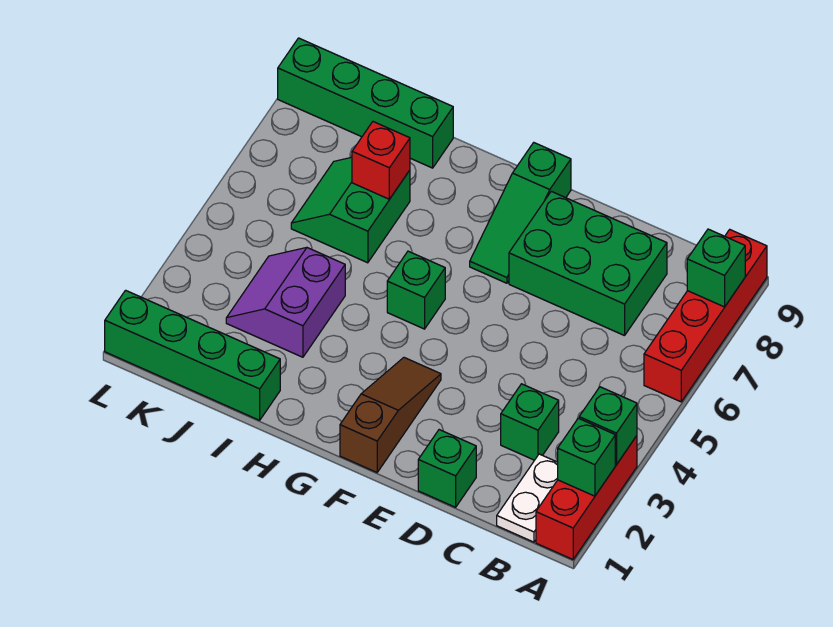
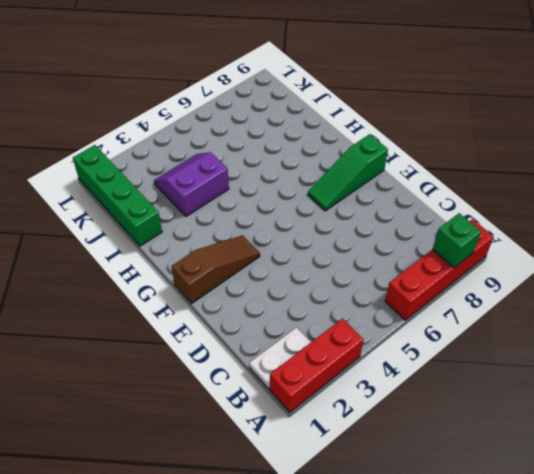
none -> green 1x1 brick [501,384,559,460]
none -> green 2x3 brick [509,191,667,336]
none -> green 1x1 brick [418,430,476,507]

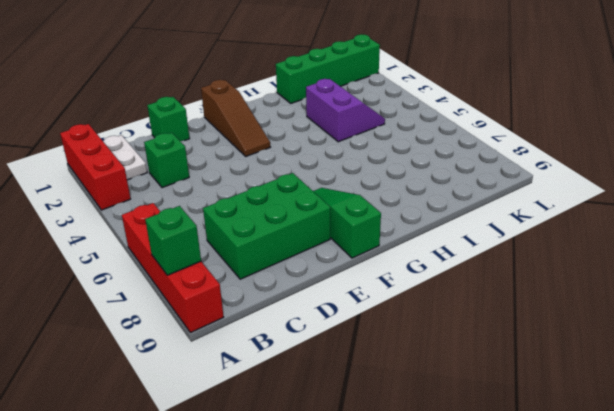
none -> green 1x1 brick [387,251,445,329]
none -> green 2x2 slope [291,157,410,263]
none -> green 1x4 brick [278,38,453,168]

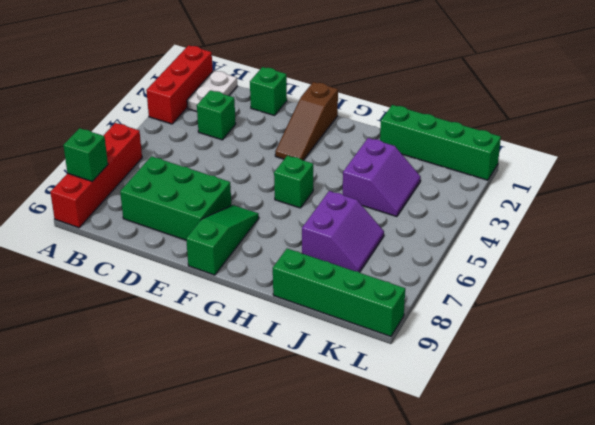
purple 2x2 slope [302,191,384,272] -> green 2x2 slope [291,157,410,263]
none -> green 1x1 brick [558,418,615,496]
none -> green 1x1 brick [579,387,637,465]
none -> red 1x1 brick [352,122,410,199]

